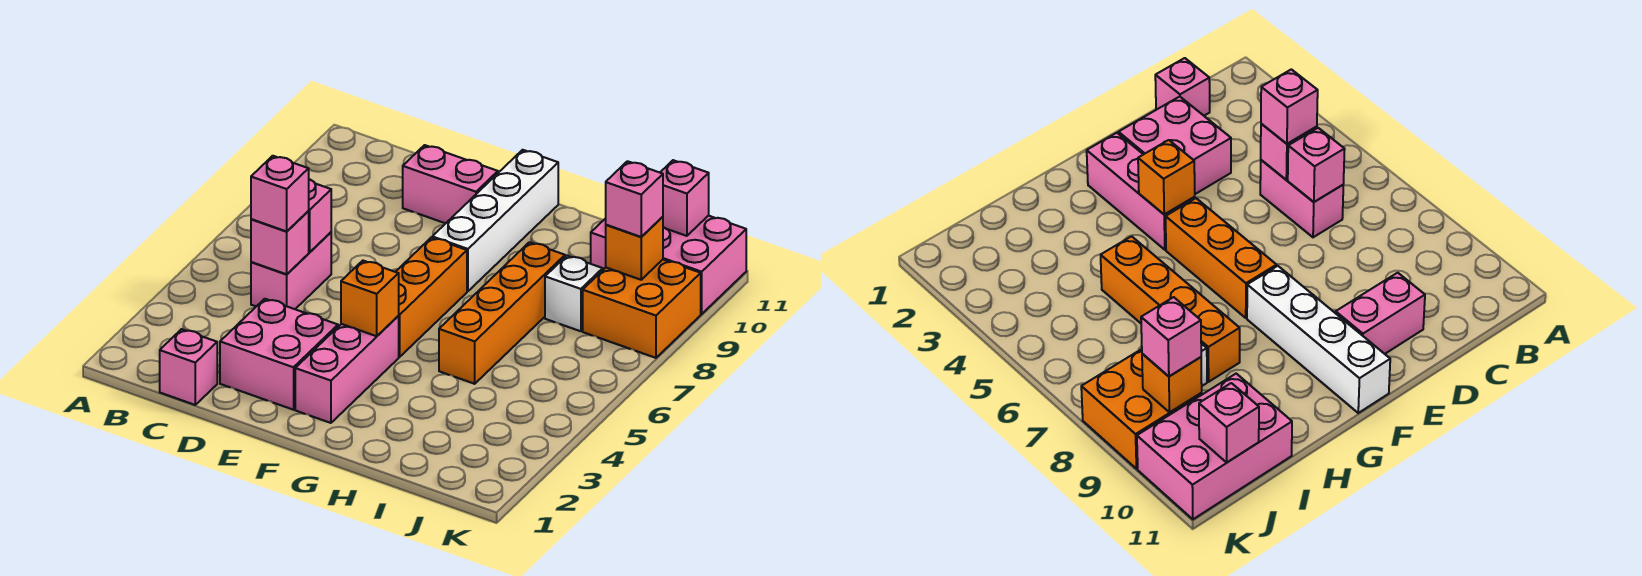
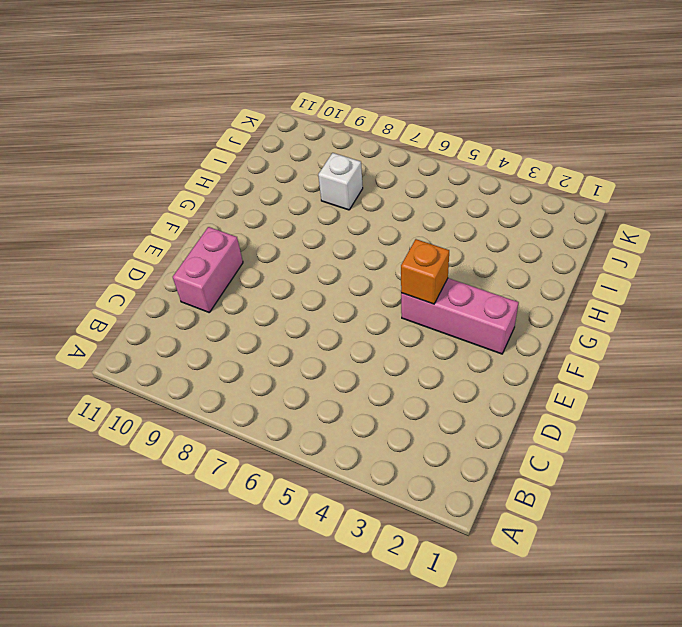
none -> pink 1x1 brick [160,329,217,405]
none -> pink 1x2 brick [251,232,331,309]
none -> pink 2x2 brick [220,299,338,410]

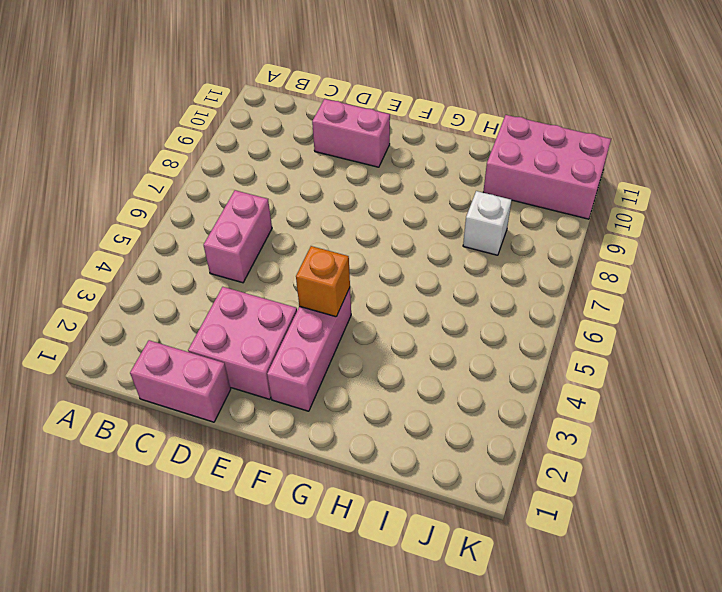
pink 1x2 brick [130,340,231,422] -> pink 1x1 brick [160,329,217,405]
none -> orange 1x3 brick [396,238,467,357]
none -> white 1x4 brick [432,150,558,291]
none -> orange 1x4 brick [439,242,565,384]

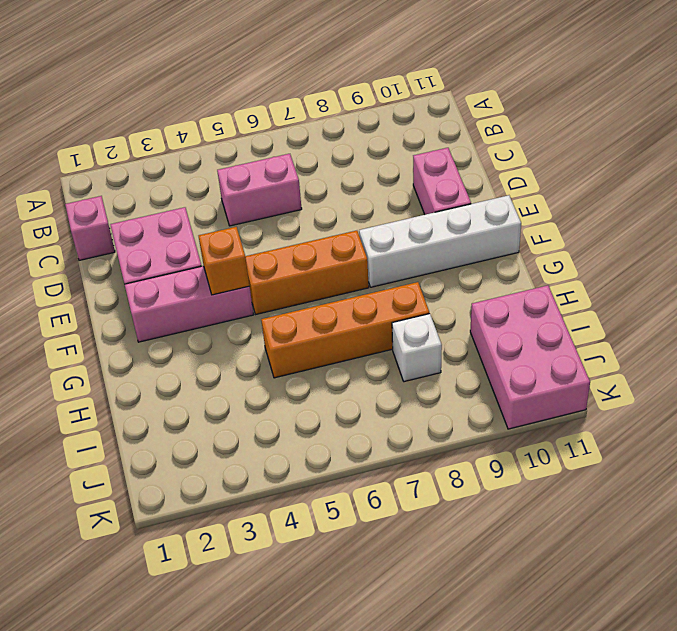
none -> orange 2x2 brick [583,260,701,358]
none -> pink 1x1 brick [251,211,309,274]
none -> pink 1x1 brick [309,179,331,252]

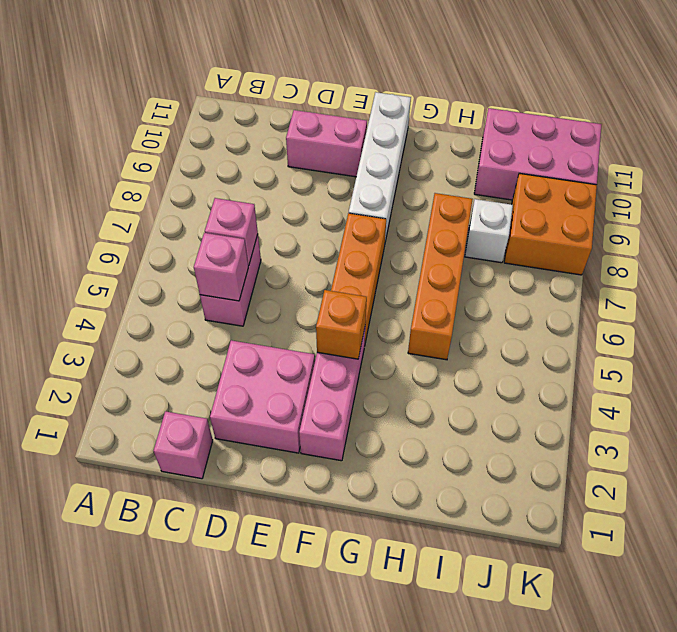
none -> orange 1x1 brick [606,217,663,280]
none -> pink 1x1 brick [660,160,709,236]
none -> pink 1x1 brick [251,156,309,232]

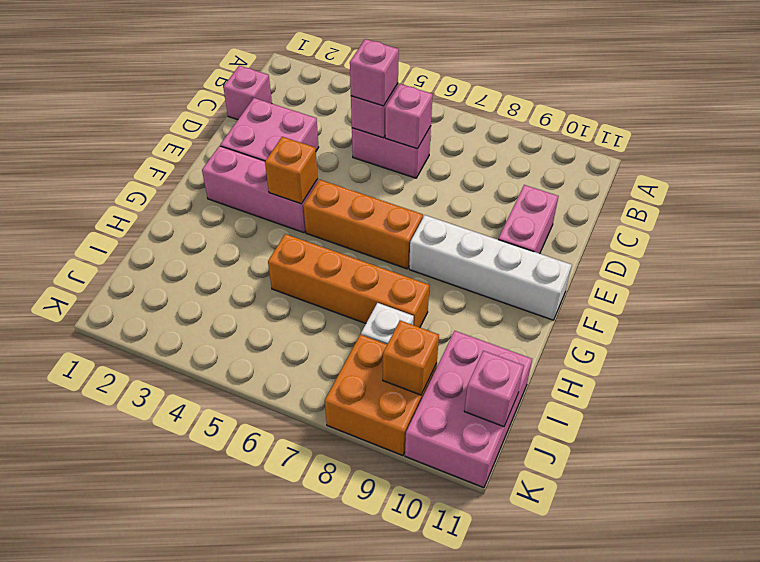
none -> pink 1x1 brick [606,161,663,237]

